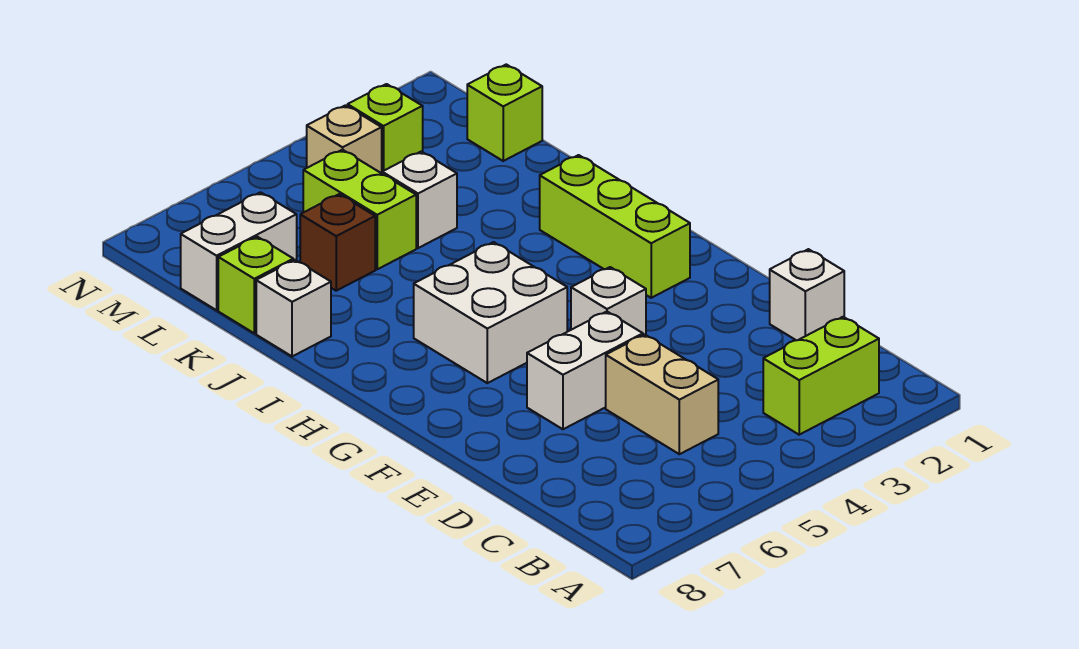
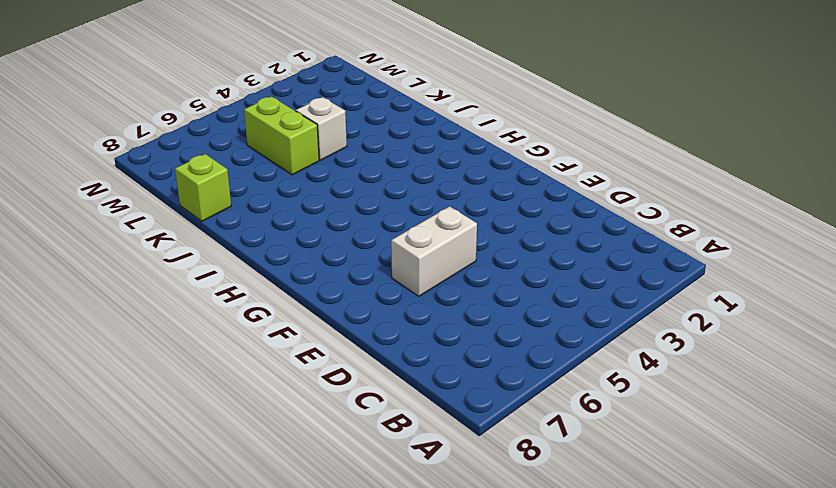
none -> lime 1x2 brick [763,317,879,435]
none -> tan 1x2 brick [606,334,718,454]
none -> white 1x1 brick [770,249,844,340]

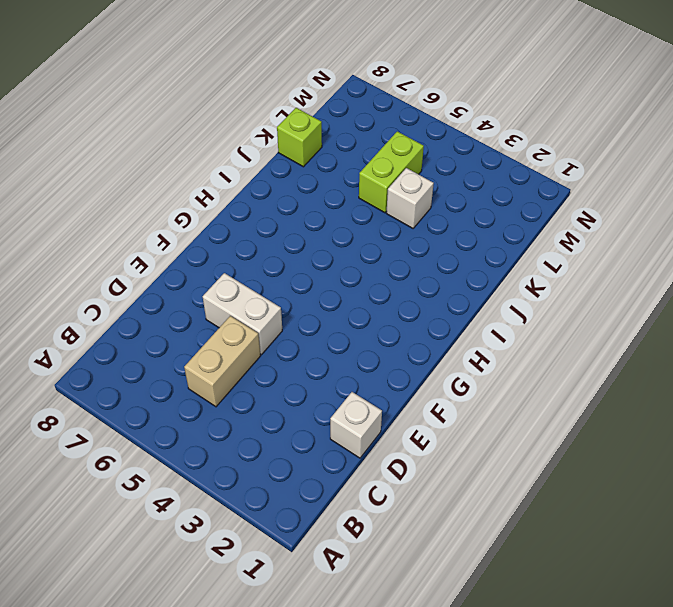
none -> lime 1x2 brick [763,317,879,435]
none -> white 1x1 brick [571,267,646,335]
none -> lime 1x3 brick [540,155,690,298]

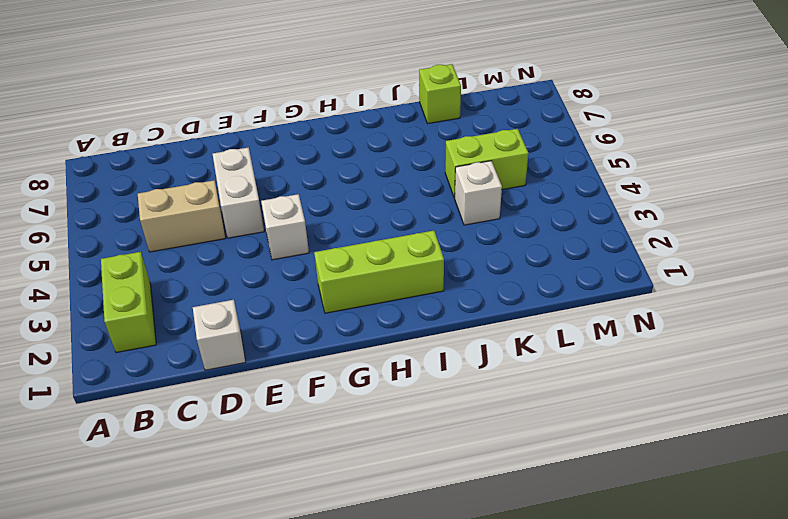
none -> white 2x2 brick [414,242,567,383]
none -> white 1x1 brick [256,260,331,356]
none -> brown 1x1 brick [300,194,375,291]

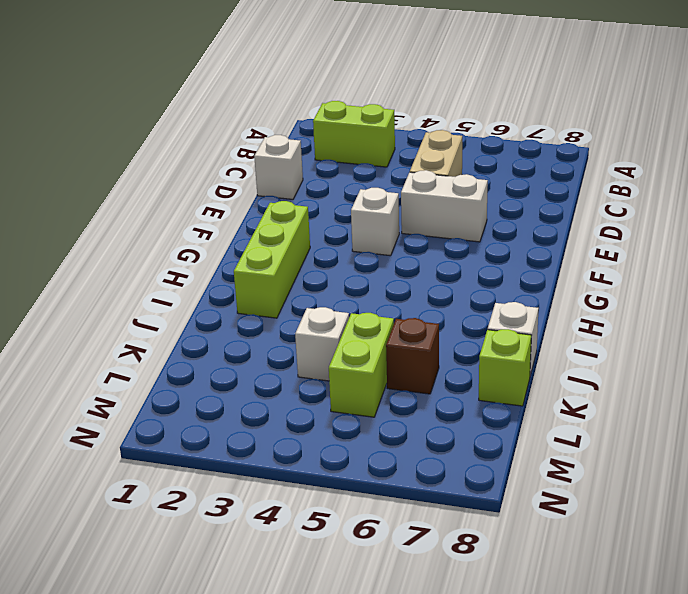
none -> white 2x2 brick [414,242,567,383]
none -> lime 1x1 brick [467,64,542,161]
none -> white 1x2 brick [181,192,297,310]

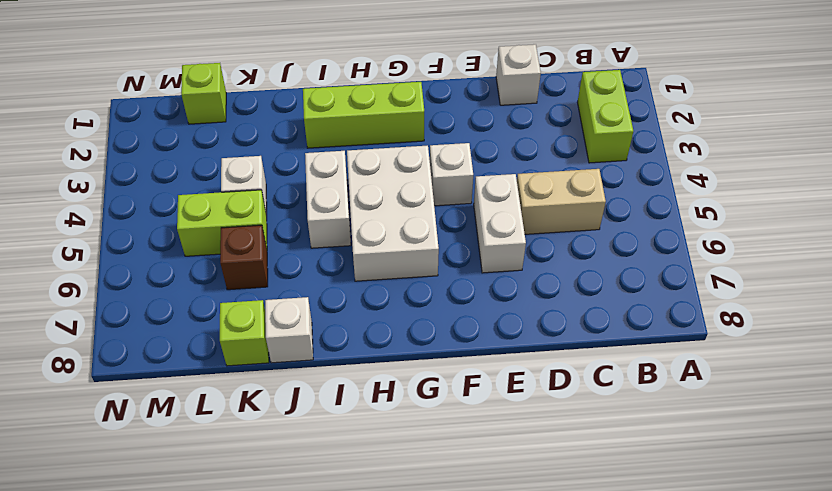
white 2x3 brick [347,146,439,281] -> white 2x2 brick [414,242,567,383]
white 1x2 brick [305,151,351,248] -> white 1x2 brick moved to [181,192,297,310]
none -> lime 1x1 brick [348,84,423,172]
none -> tan 1x1 brick [307,105,382,173]

